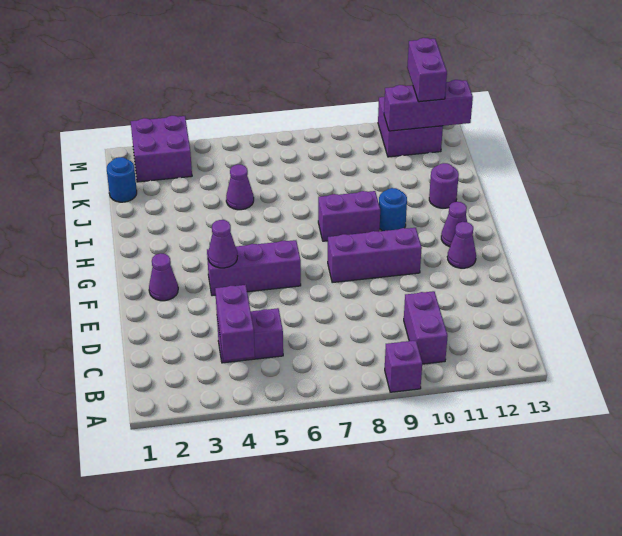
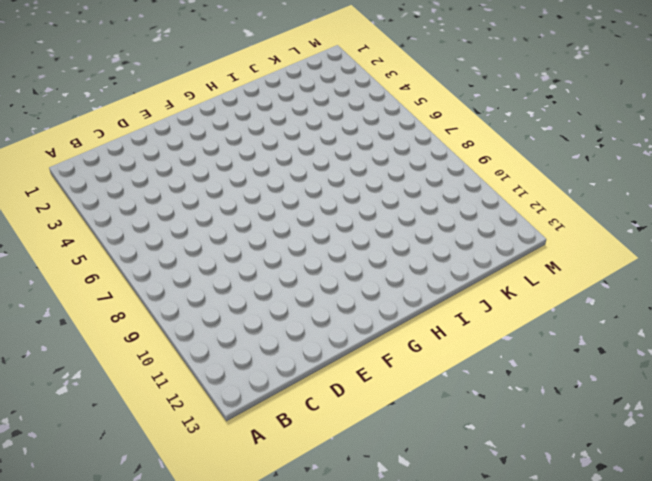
none -> purple 1x1 brick [385,340,422,392]
none -> purple 1x2 brick [404,291,448,364]
none -> purple 1x2 brick [217,308,283,363]

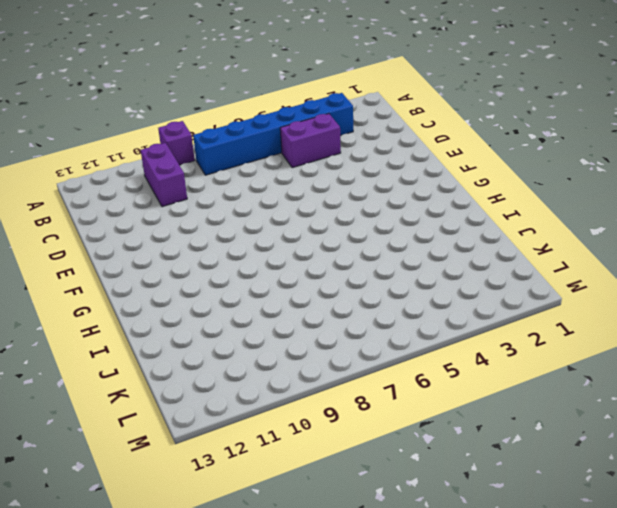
blue 1x6 brick [193,93,353,175] -> none
none -> purple 1x1 cone [149,253,178,301]
none -> purple 1x3 brick [207,240,301,296]
none -> purple 1x3 brick [328,228,422,283]

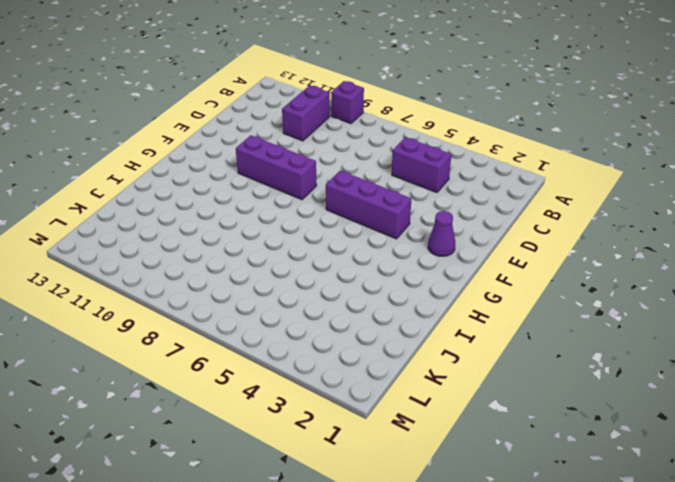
none -> purple 1x1 cone [447,222,476,268]
none -> purple 1x1 cone [441,202,467,247]
none -> purple 1x2 brick [318,191,380,241]

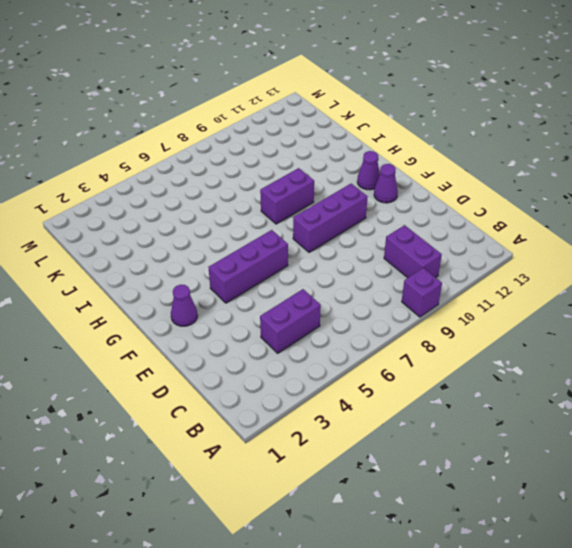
none -> blue 1x1 round brick [379,188,407,231]
none -> purple 1x1 round brick [429,163,459,208]
none -> purple 1x1 cone [226,165,254,210]

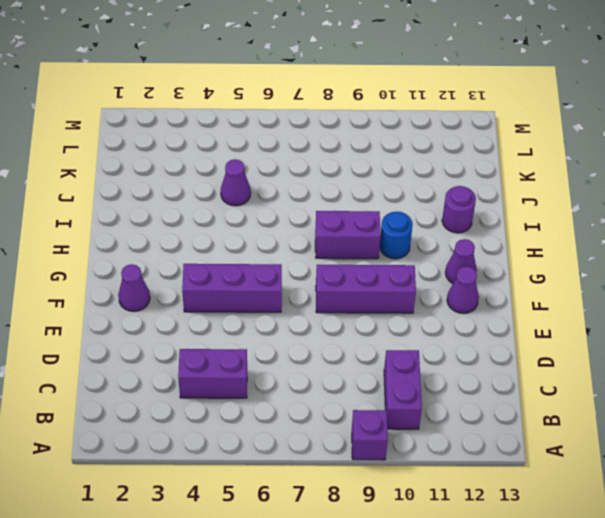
none -> blue 1x1 round brick [107,157,137,202]
none -> purple 2x2 brick [131,116,192,182]
none -> purple 2x2 brick [378,97,443,157]

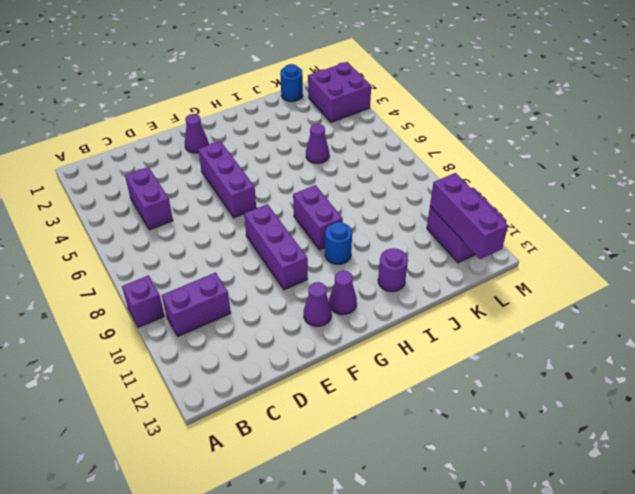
none -> purple 1x2 brick [215,285,255,361]
none -> purple 1x1 cone [208,220,238,268]
none -> purple 1x2 brick [407,38,447,102]

